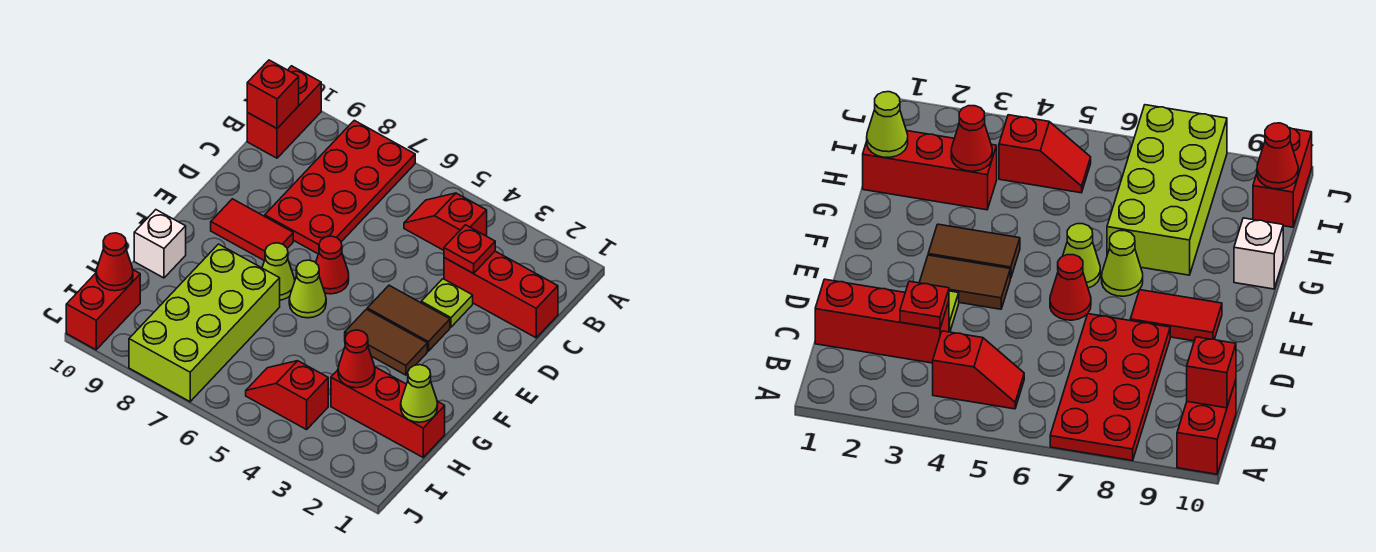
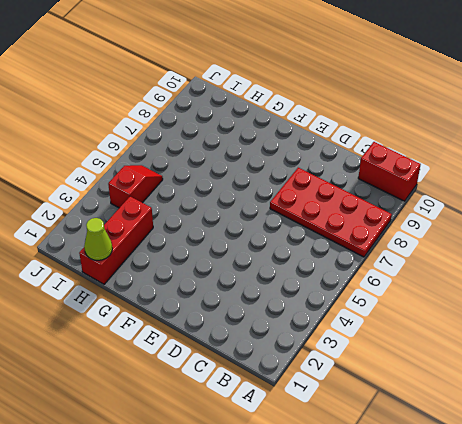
none -> red 1x2 slope [404,193,487,250]
none -> red 1x3 brick [444,251,558,338]
none -> lime 1x1 plate [421,279,473,327]

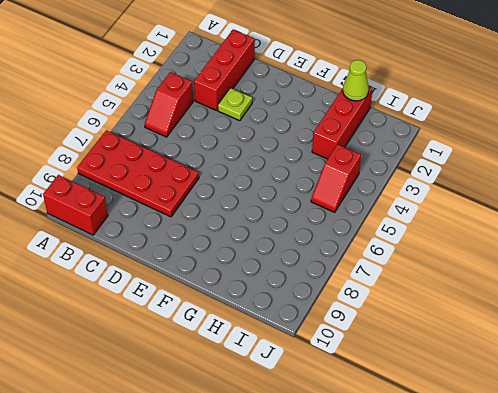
none -> brown 1x2 tile [367,285,450,351]
none -> red 1x1 cone [316,236,349,294]
none -> red 1x2 tile [211,199,293,261]

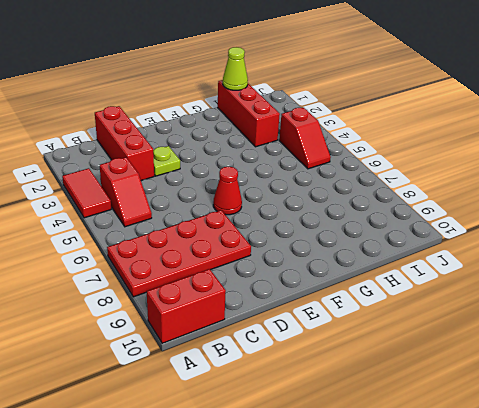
red 1x2 tile [62,168,111,218] -> red 1x2 tile moved to [211,199,293,261]
none -> brown 1x2 tile [367,285,450,351]
none -> brown 1x2 tile [345,309,427,375]
none -> lime 1x1 cone [289,260,326,318]

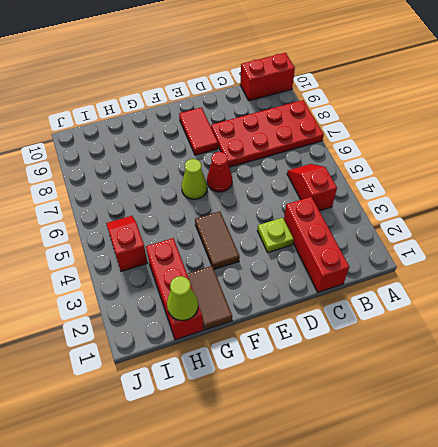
brown 1x2 tile [187,266,232,330] -> brown 1x2 tile moved to [367,285,450,351]
none -> lime 1x1 cone [262,243,295,300]
none -> lime 2x4 brick [129,244,280,402]
none -> white 1x1 brick [134,210,186,278]

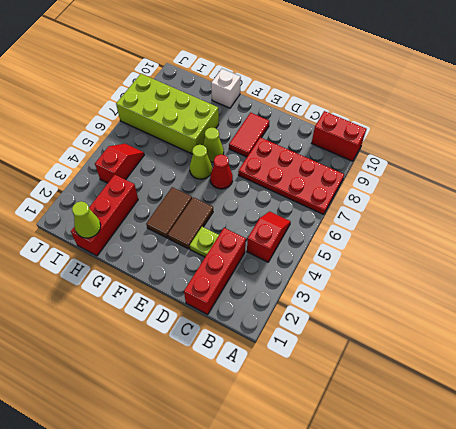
none -> red 1x2 brick [66,270,140,350]
none -> red 1x1 brick [247,60,299,128]
none -> red 1x1 plate [444,225,495,274]

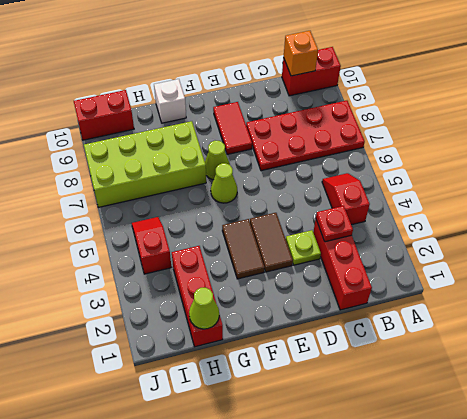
orange 1x1 brick [284,31,318,76] -> red 1x1 brick [247,60,299,128]
none -> red 1x1 cone [316,236,349,294]
none -> red 1x1 cone [338,330,375,388]
none -> red 1x1 cone [96,233,133,291]

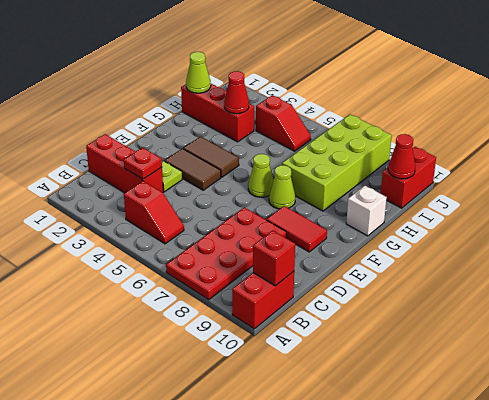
none -> red 1x1 cone [316,236,349,294]

